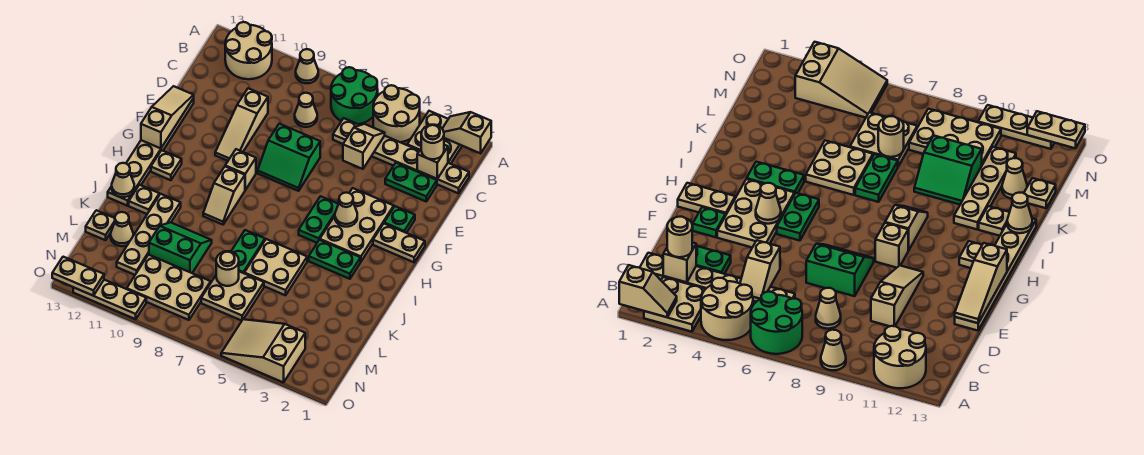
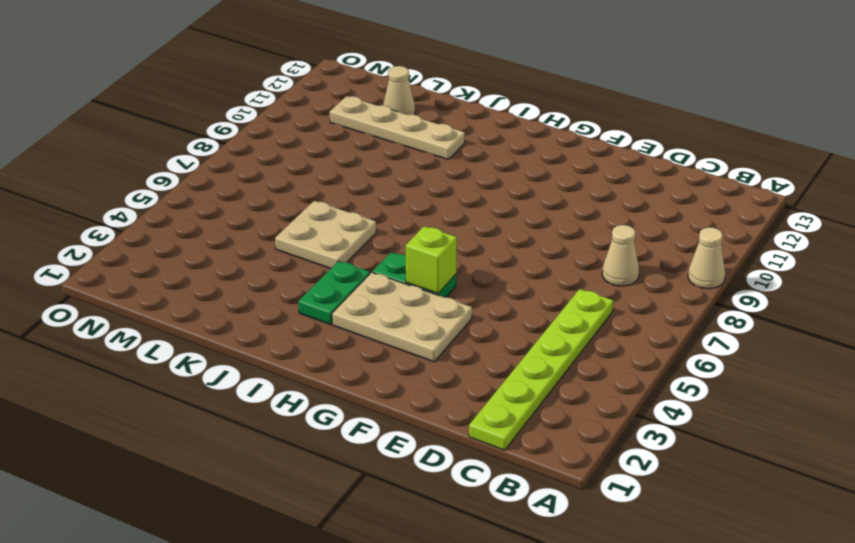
lime 1x6 plate [469,289,613,450] -> tan 1x6 plate [333,118,469,193]
lime 1x1 brick [405,226,457,293] -> none
none -> tan 2x2 plate [407,111,462,164]
none -> tan 2x2 round brick [373,85,420,142]
none -> green 2x2 round brick [331,67,378,124]
none -> tan 2x2 round brick [225,22,272,79]

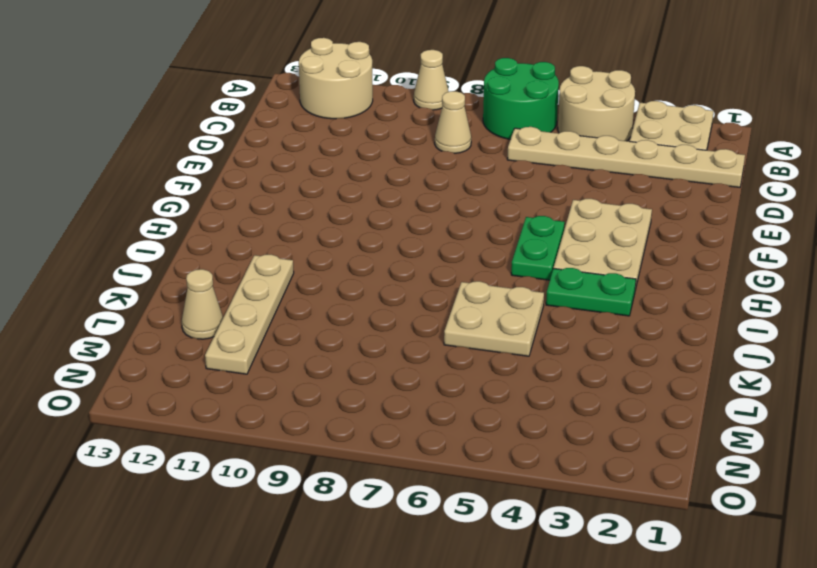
none -> green 1x2 plate [385,163,437,201]
none -> tan 1x3 slope [215,88,268,161]
none -> green 2x2 slope [257,124,320,191]
none -> tan 1x6 plate [108,98,194,206]

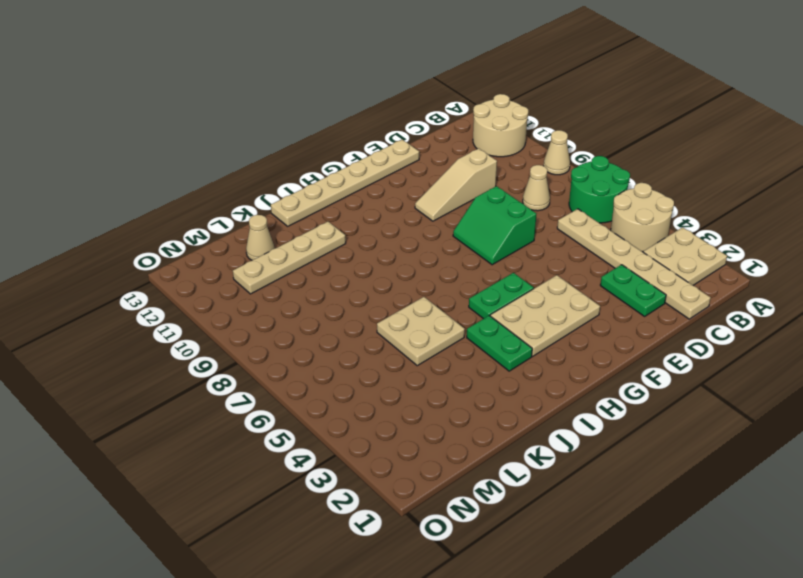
none -> green 1x1 plate [384,206,415,233]
none -> tan 1x2 plate [373,224,425,262]
none -> tan 1x1 brick [225,149,256,190]
none -> tan 1x2 slope [203,167,245,225]

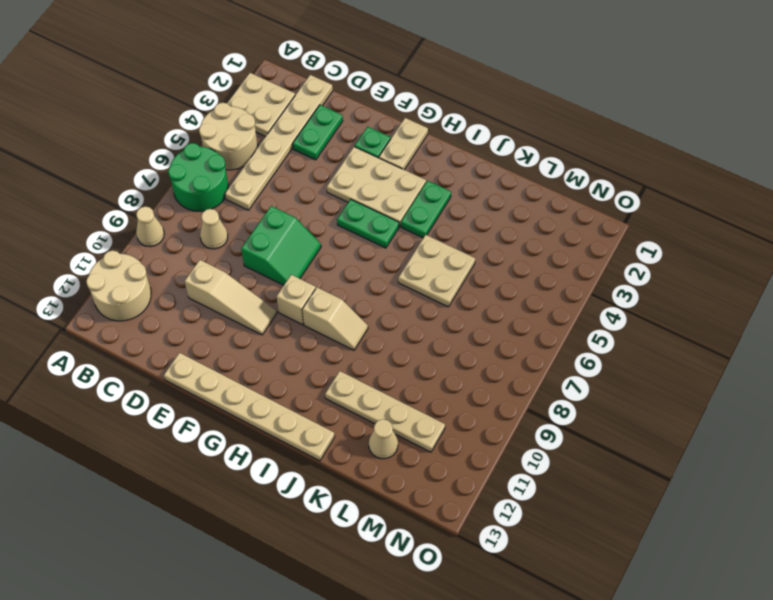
none -> tan 1x1 plate [151,150,182,180]
none -> green 1x2 plate [231,230,265,273]
none -> tan 1x1 plate [129,185,159,214]
none -> green 2x2 slope [149,222,212,273]

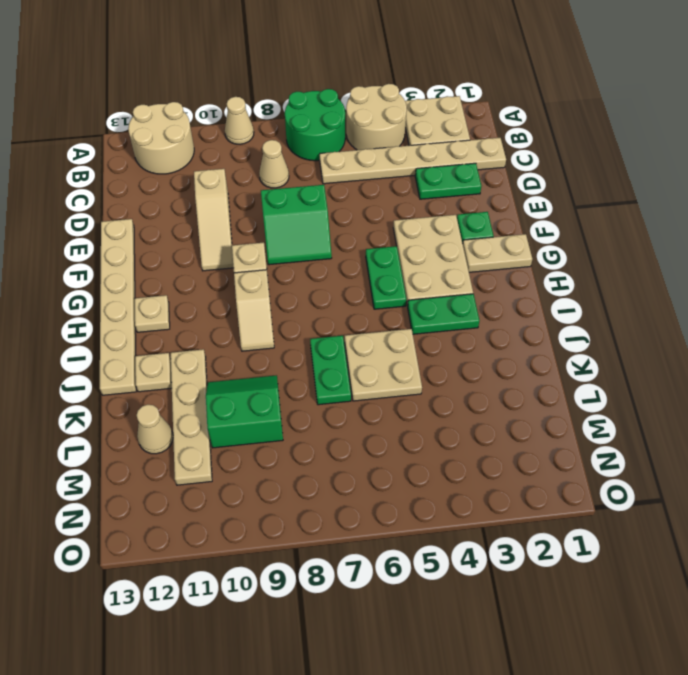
none -> tan 2x2 plate [201,272,264,321]
none -> tan 1x1 plate [86,210,115,240]
none -> tan 2x3 plate [127,255,211,320]
none -> tan 2x3 slope [221,319,305,383]

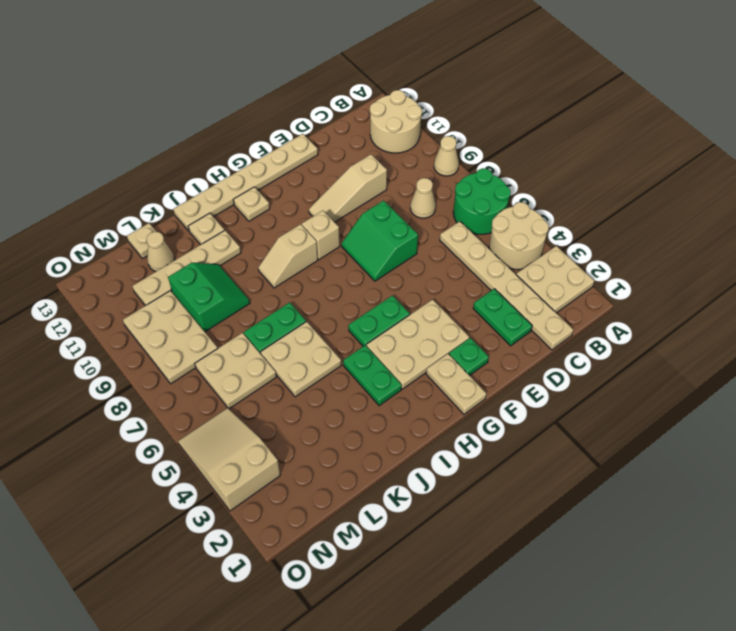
none -> tan 1x3 plate [73,280,146,319]
none -> tan 1x2 slope [442,112,491,153]
none -> tan 1x1 brick [417,145,448,179]
none -> tan 1x2 slope [343,124,385,169]

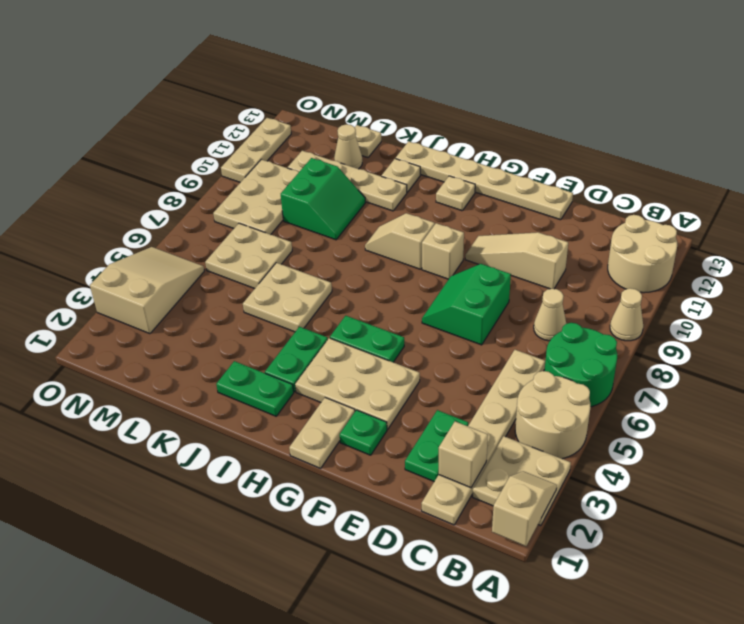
green 1x2 plate [216,361,294,416] -> green 1x2 plate moved to [231,230,265,273]
none -> tan 1x2 slope [343,124,385,169]
none -> tan 1x3 slope [141,86,194,148]
none -> tan 1x1 cone [335,193,357,227]
none -> tan 1x1 cone [112,163,134,197]

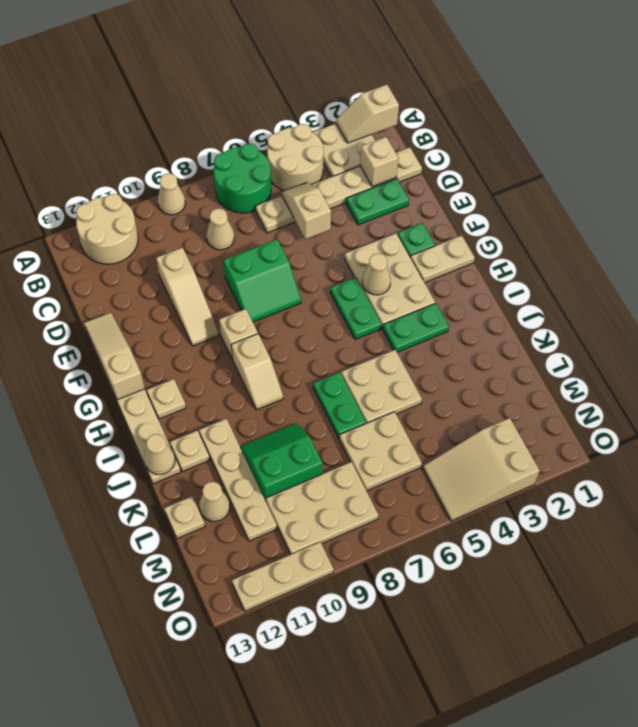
none -> tan 1x1 round brick [216,251,239,286]
none -> tan 1x2 plate [52,257,104,296]
none -> tan 1x1 round brick [421,125,444,159]

